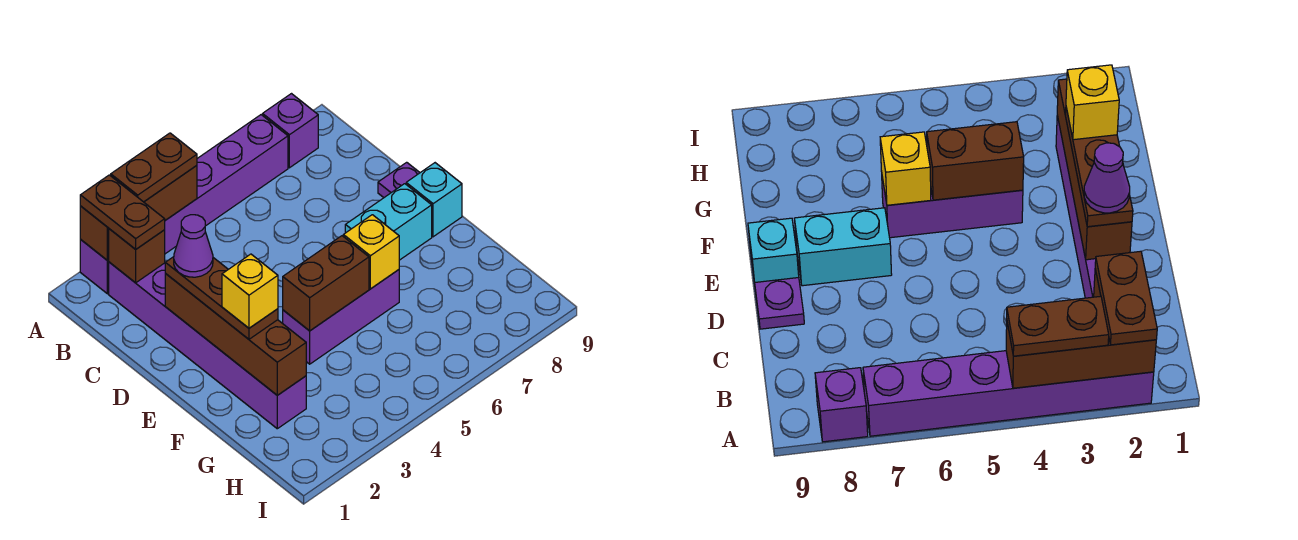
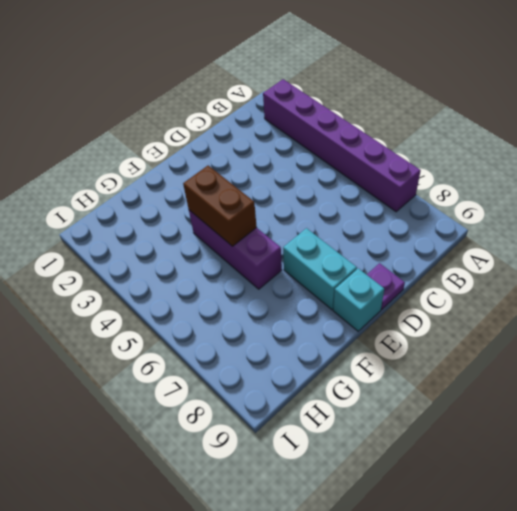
none -> purple 1x1 brick [263,94,318,168]
none -> purple 1x6 brick [109,262,306,429]
none -> brown 1x3 brick [80,166,197,260]

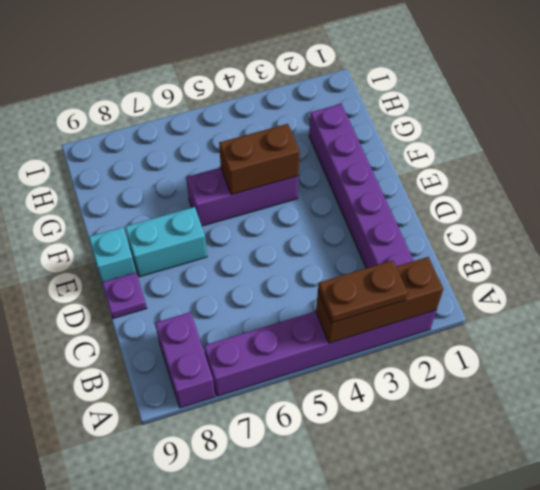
purple 1x2 brick [155,312,215,408] -> purple 1x1 brick [263,94,318,168]
none -> brown 1x1 brick [109,229,165,283]
none -> brown 1x4 brick [165,274,306,395]
none -> yellow 1x1 brick [343,215,399,289]

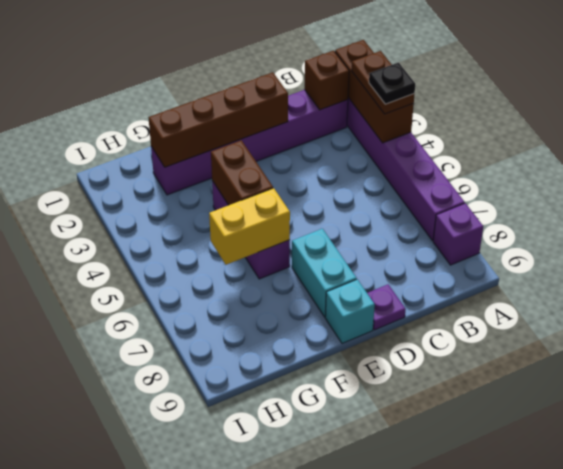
black 1x1 plate [369,63,415,104] -> none
yellow 1x2 brick [209,188,290,265] -> yellow 1x1 brick [343,215,399,289]
none -> brown 1x2 plate [80,175,165,249]
none -> brown 1x3 plate [165,257,278,339]
none -> purple 1x1 cone [174,215,213,277]

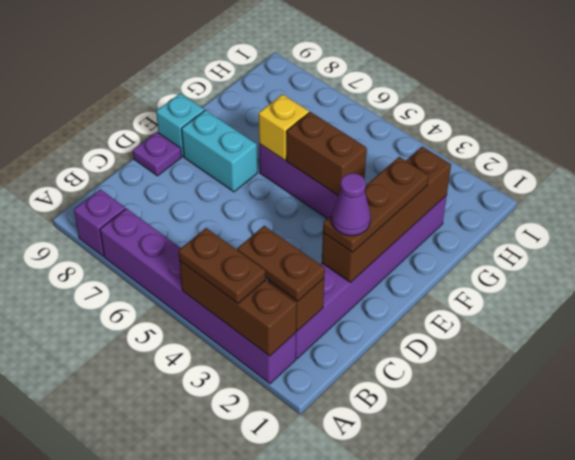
brown 1x2 plate [237,226,325,301] -> brown 1x2 plate turned to [80,175,165,249]
none -> yellow 1x1 brick [222,254,278,328]

